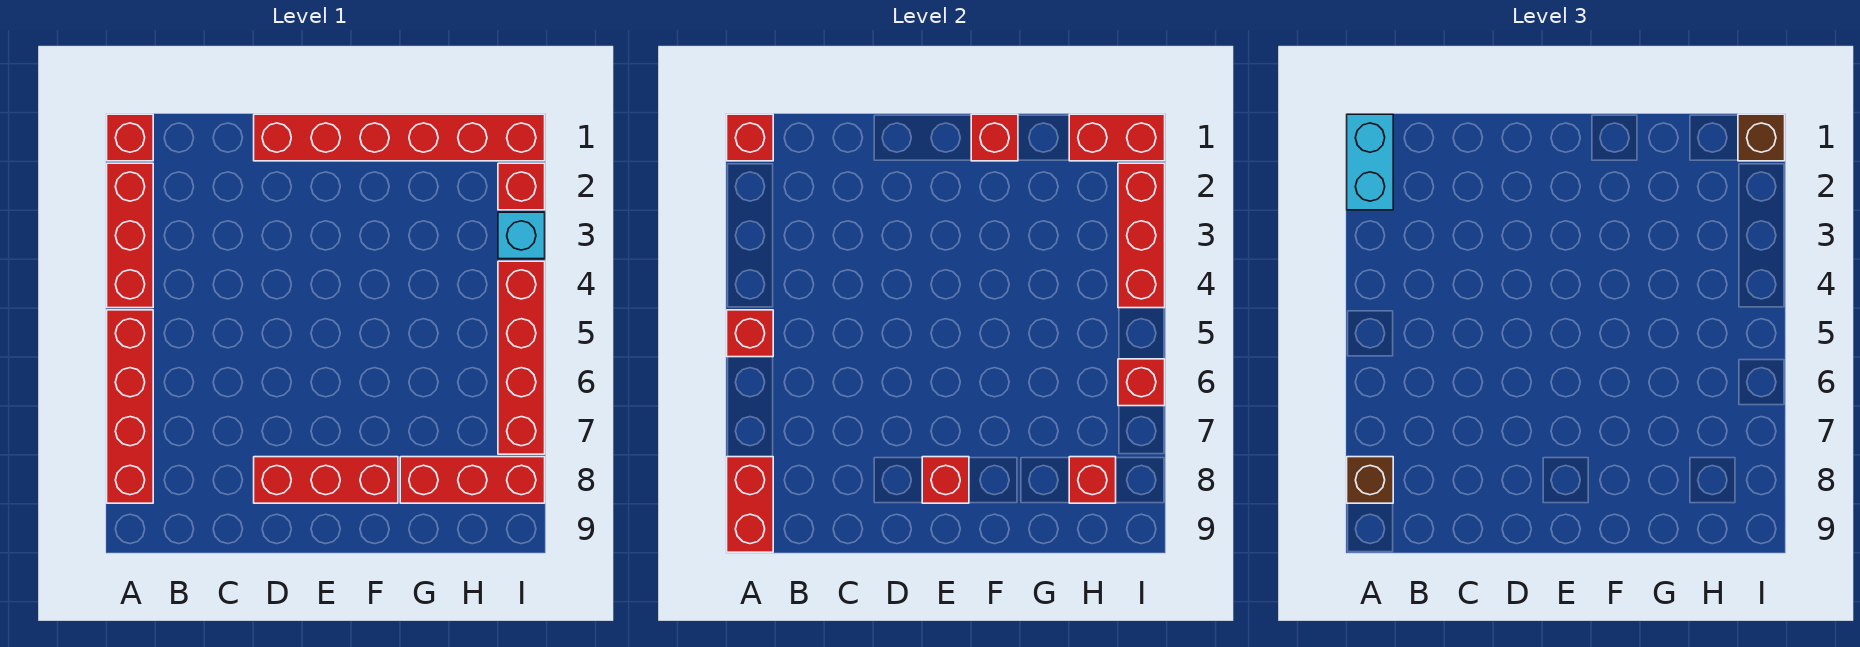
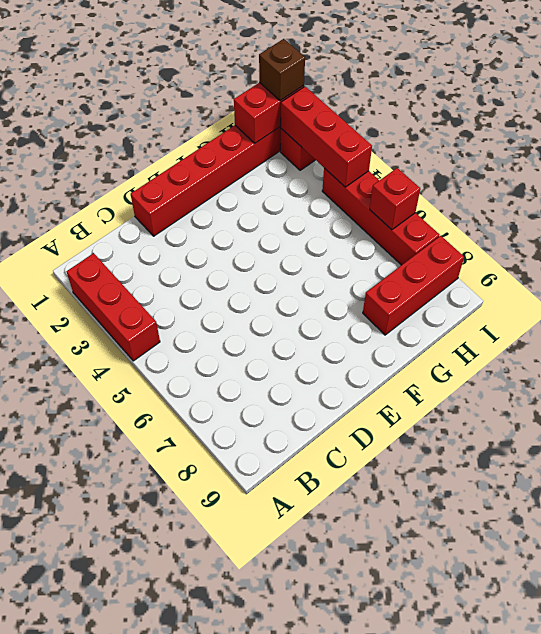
none -> red 1x1 brick [107,114,153,161]
none -> red 1x4 brick [107,310,153,503]
none -> red 1x3 brick [254,457,398,503]

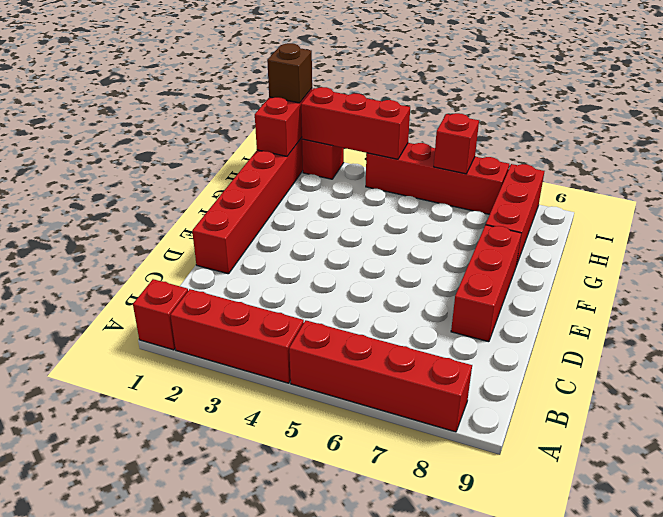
none -> cyan 1x1 brick [498,212,545,259]
none -> red 1x1 brick [727,114,773,161]
none -> red 1x1 brick [727,310,773,357]

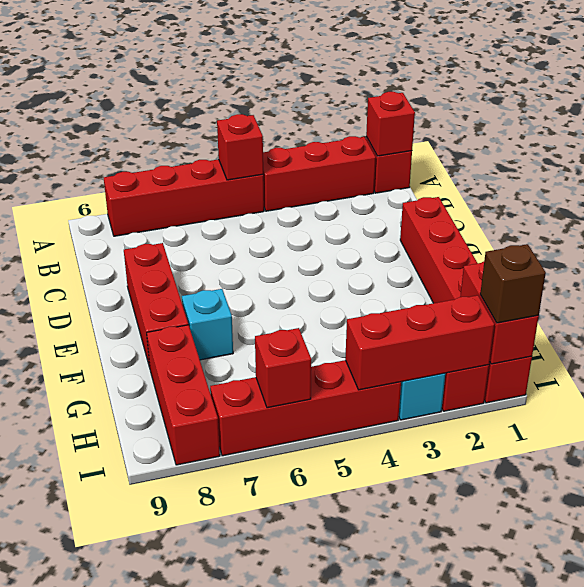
cyan 1x1 brick [182,289,233,360] -> none
none -> red 1x2 brick [727,457,773,552]
none -> red 1x1 brick [922,457,969,503]
none -> red 1x1 brick [971,114,1018,161]

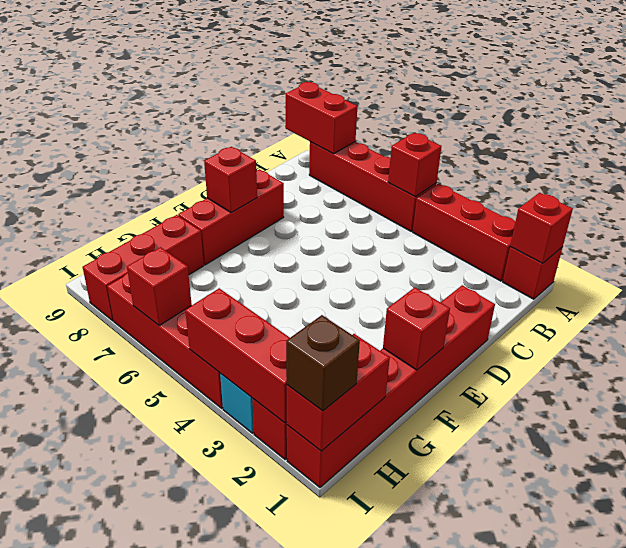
none -> red 1x1 brick [1069,457,1116,503]
none -> cyan 1x2 brick [1347,114,1393,210]
none -> brown 1x1 brick [1347,457,1393,503]

